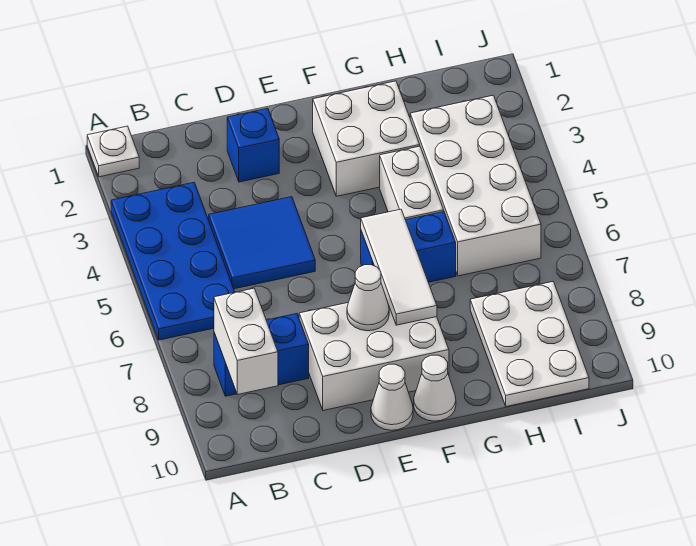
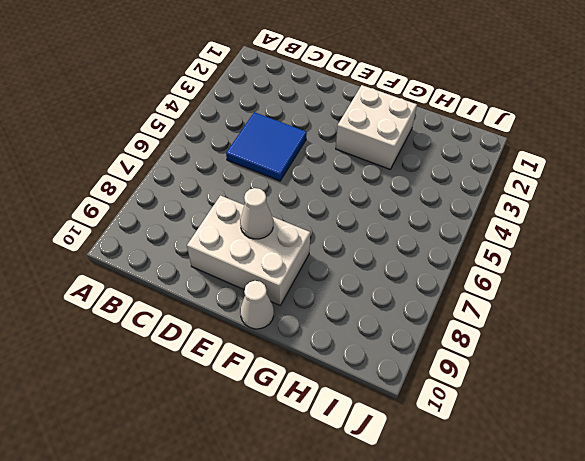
none -> white 1x1 plate [87,126,139,177]
none -> blue 2x4 plate [111,182,235,340]
none -> blue 1x2 brick [214,314,309,396]

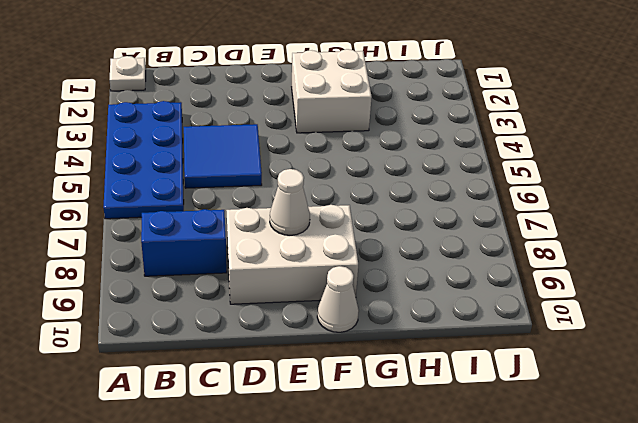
none -> blue 1x1 brick [227,108,279,182]
none -> white 1x1 cone [371,364,413,430]
none -> blue 1x2 brick [361,212,456,282]

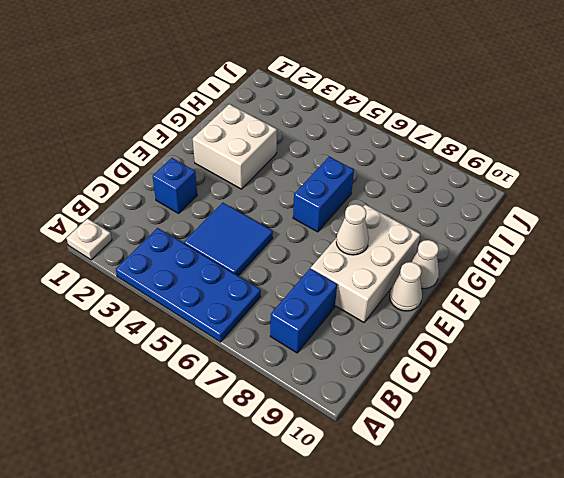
none -> white 1x2 brick [380,146,444,220]
none -> white 2x4 brick [410,95,541,276]
none -> white 2x3 plate [470,282,589,406]

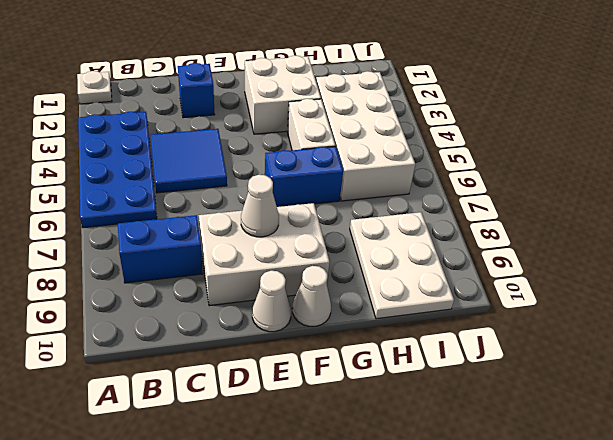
none -> white 1x2 brick [214,288,278,395]
none -> white 1x3 tile [361,209,437,325]

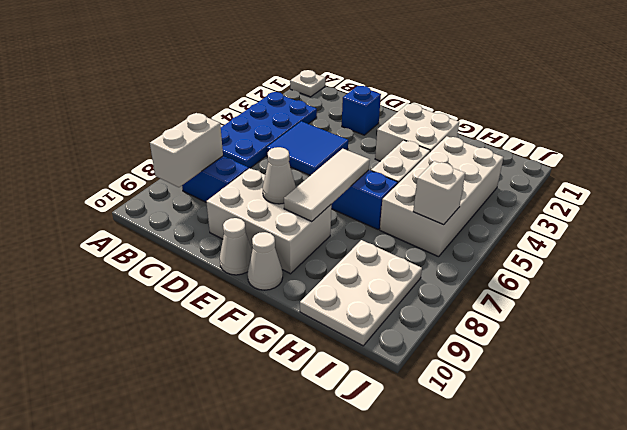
white 1x1 brick [413,161,465,225] -> none

